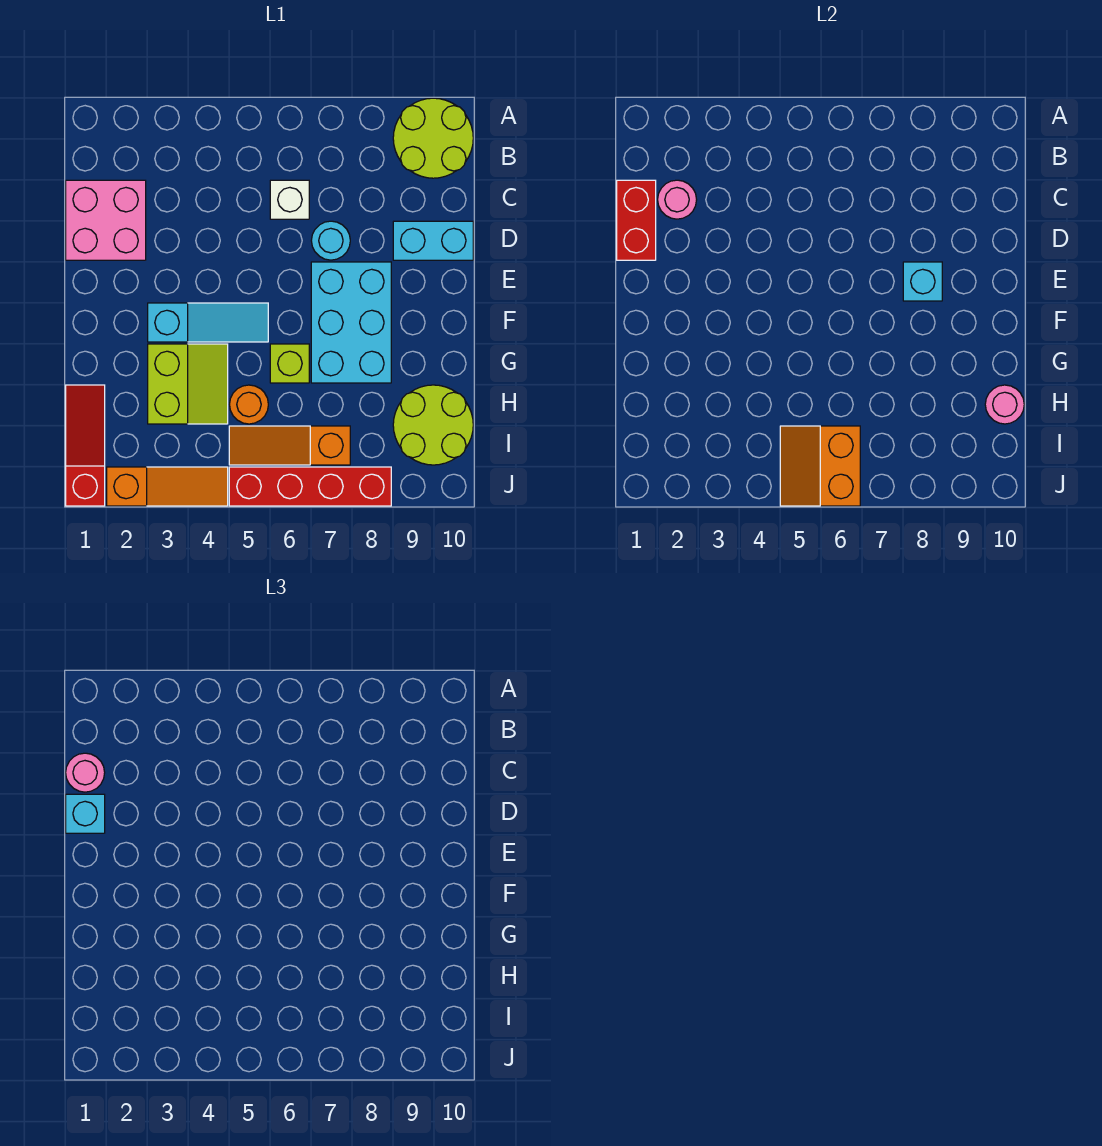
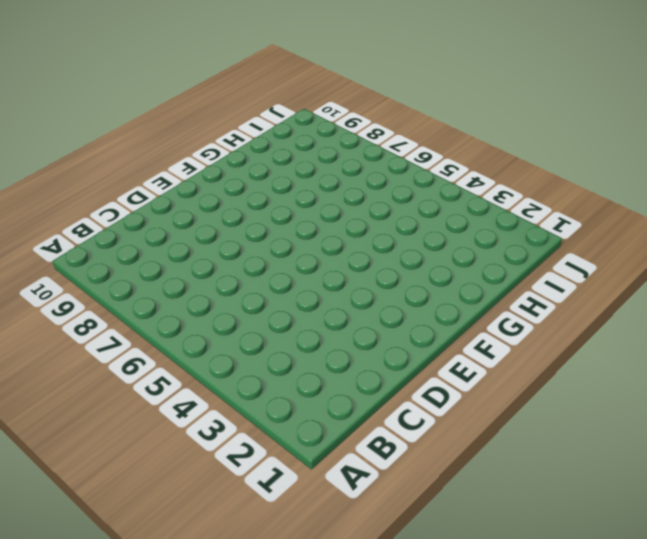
none -> lime 2x2 round brick [393,98,473,178]
none -> pink 2x2 brick [66,180,146,260]
none -> white 1x1 brick [270,180,309,219]

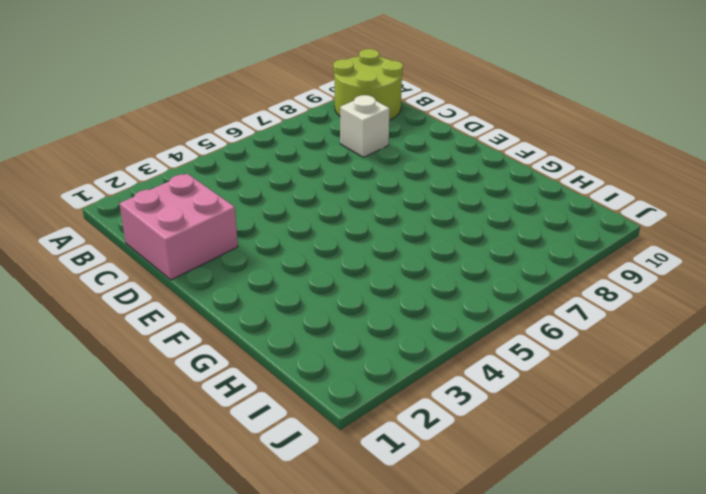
white 1x1 brick [340,95,389,157] -> white 1x1 brick moved to [270,180,309,219]
none -> cyan 1x1 round brick [311,221,350,260]
none -> cyan 1x2 brick [393,221,473,260]
none -> cyan 2x3 brick [311,262,391,383]

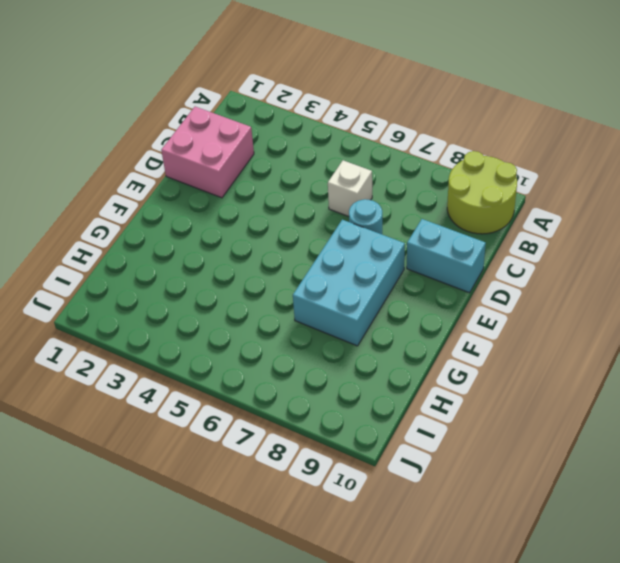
none -> cyan 1x3 slope [148,303,268,342]
none -> lime 2x2 slope [148,344,228,424]
none -> lime 1x1 brick [270,344,309,383]

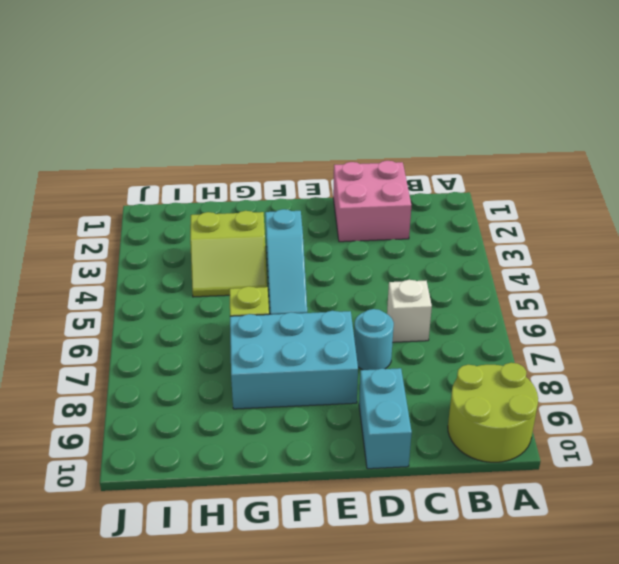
none -> red 1x3 slope [66,385,105,506]
none -> orange 1x1 round brick [230,385,268,424]
none -> lime 2x2 round brick [393,385,473,465]

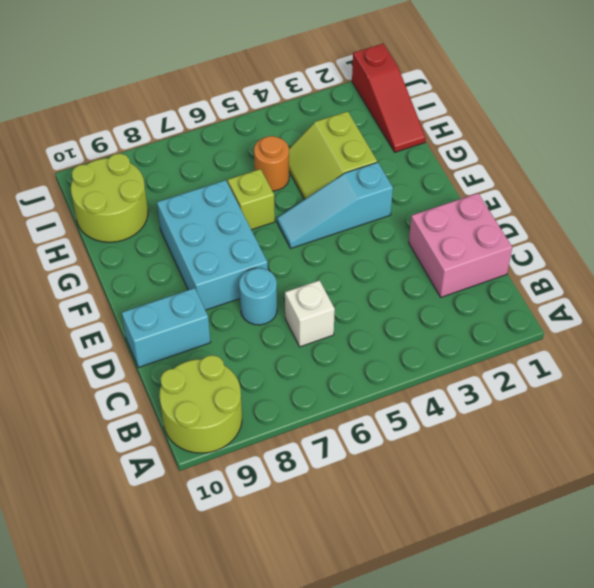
none -> orange 1x3 slope [229,426,350,465]
none -> orange 1x3 slope [107,467,228,506]
none -> red 1x4 brick [229,467,391,506]

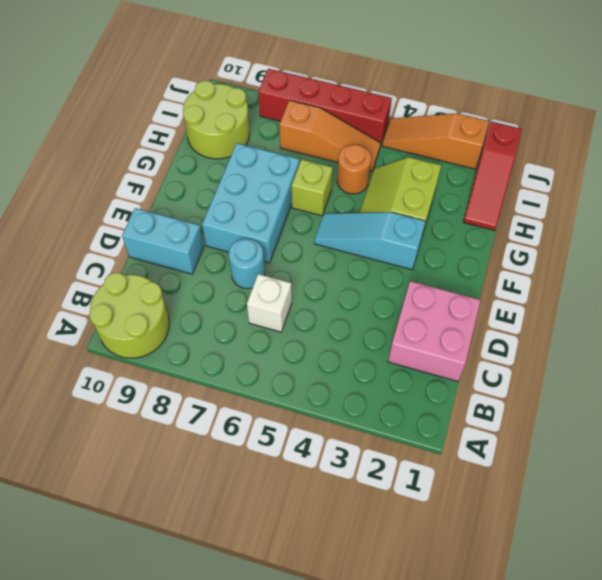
none -> red 1x2 brick [617,180,656,260]
none -> pink 1x1 round brick [658,180,697,219]
none -> cyan 1x1 brick [903,262,942,301]

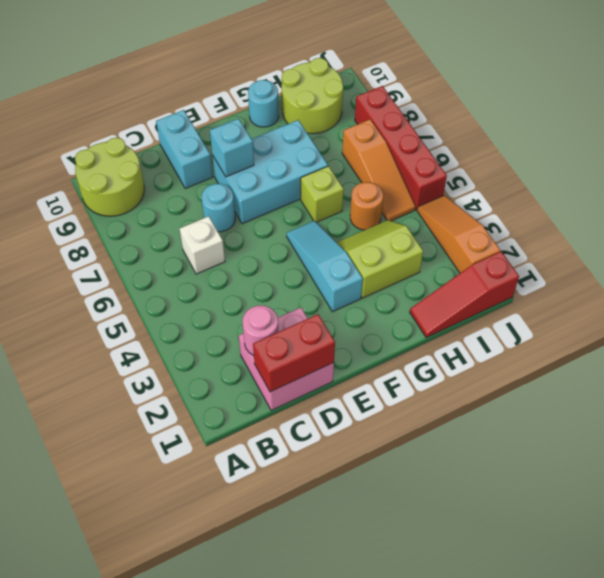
cyan 1x1 round brick [248,80,279,127] -> none
none -> pink 1x1 round brick [985,385,1024,424]
none -> orange 2x2 slope [780,426,860,506]
none -> pink 1x1 round brick [66,753,105,792]

